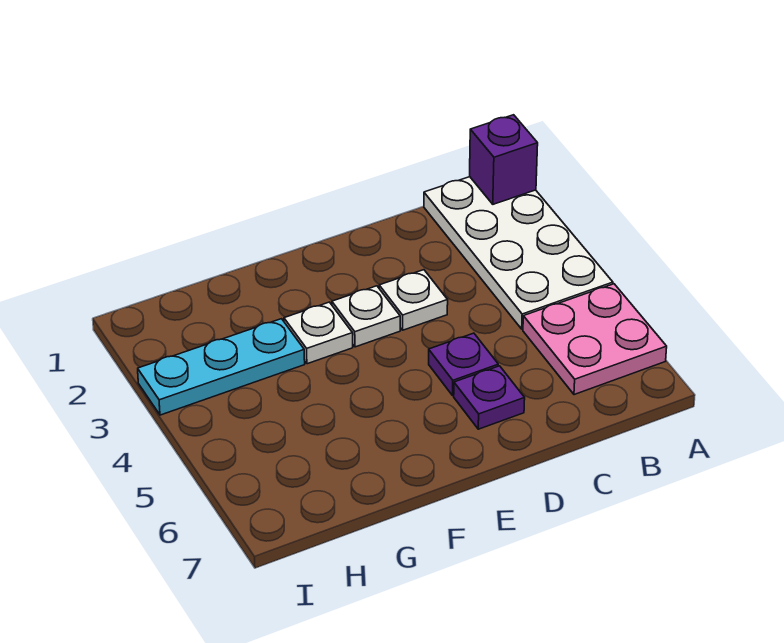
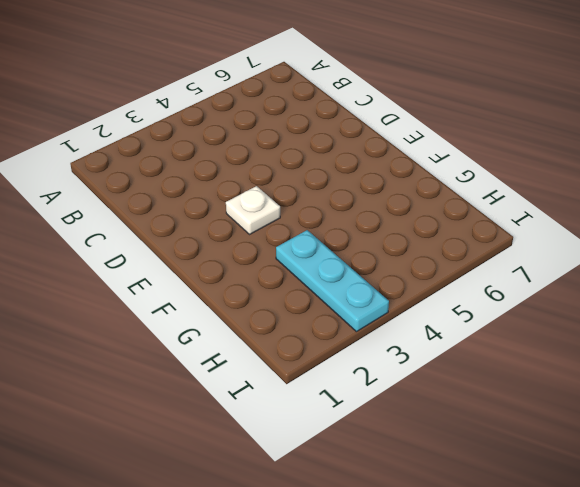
none -> white 2x4 plate [424,177,613,329]
none -> pink 2x2 plate [523,284,667,395]

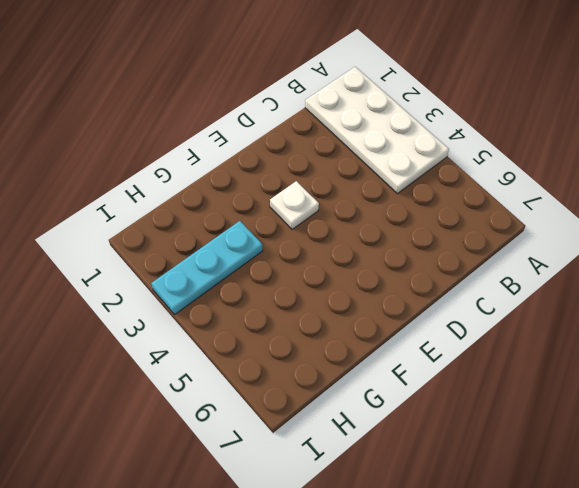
none -> pink 2x2 plate [523,284,667,395]
none -> white 1x1 plate [379,270,448,330]

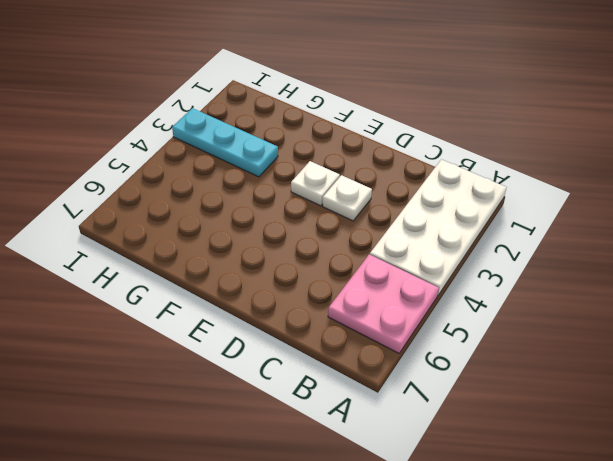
none -> purple 1x1 plate [429,333,498,395]
none -> purple 1x1 plate [454,366,525,429]

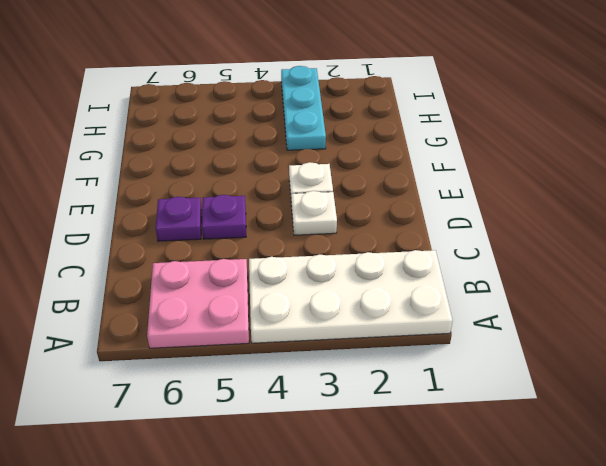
none -> white 1x1 plate [284,302,353,364]
none -> purple 1x1 brick [470,115,538,204]

